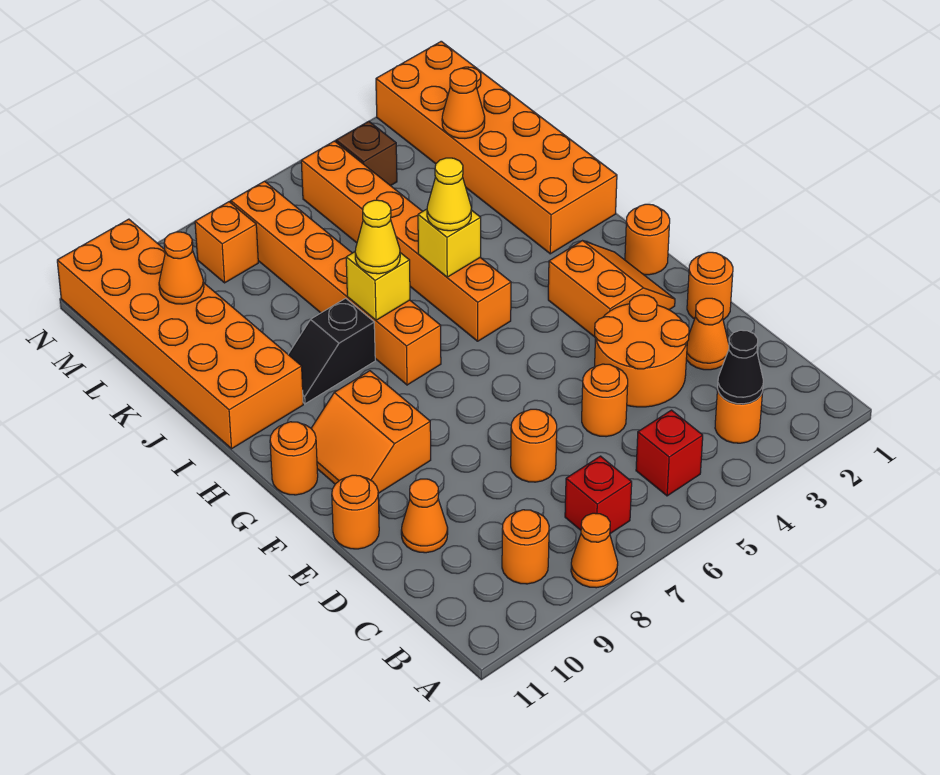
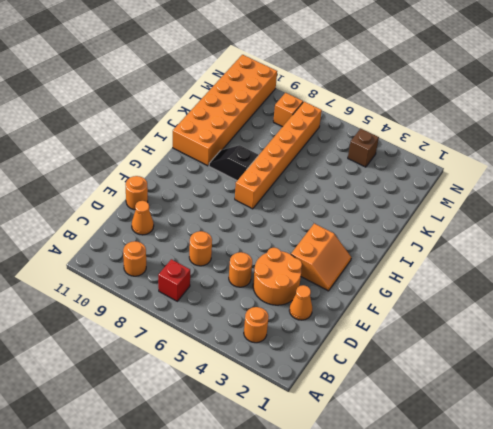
none -> orange 1x1 cone [571,513,618,588]
none -> red 1x1 brick [636,410,703,496]
none -> orange 1x1 round brick [687,252,733,320]
none -> orange 2x2 slope [311,371,431,493]

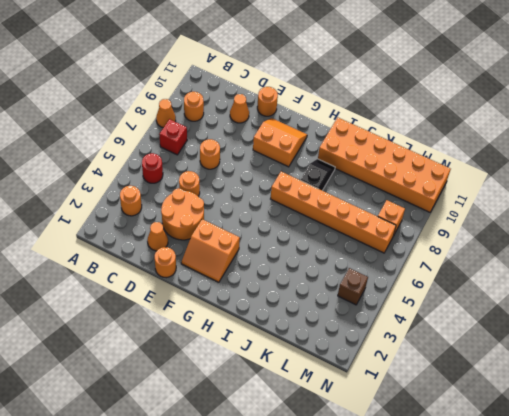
red 1x1 round brick [142,153,163,183] -> red 1x1 brick [636,410,703,496]
none -> orange 1x1 round brick [625,204,670,275]
none -> orange 1x1 round brick [270,422,318,495]
none -> orange 1x6 brick [301,141,511,341]
none -> orange 2x6 brick [376,41,617,254]

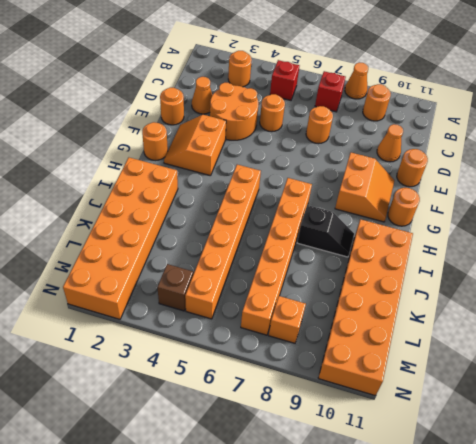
none -> black 1x1 cone [718,330,763,404]
none -> yellow 1x1 brick [418,209,481,277]
none -> yellow 1x1 brick [346,252,410,320]
none -> orange 1x1 cone [442,68,485,138]

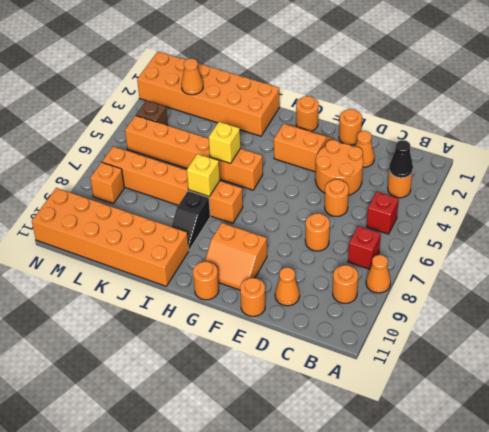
none -> orange 1x1 cone [159,232,204,304]
none -> yellow 1x1 cone [427,158,471,231]
none -> yellow 1x1 cone [355,200,400,274]

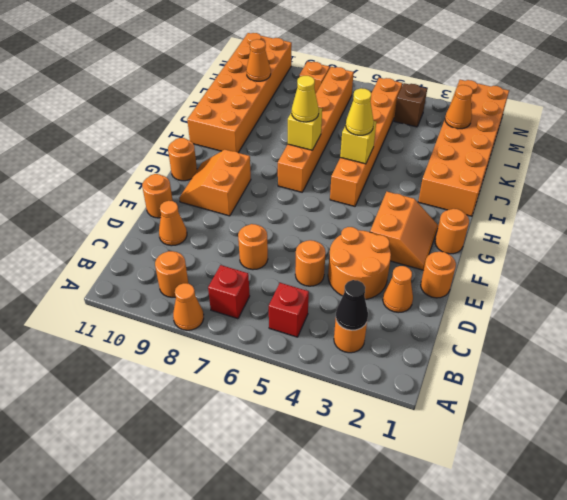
none -> black 1x2 slope [288,298,375,404]

